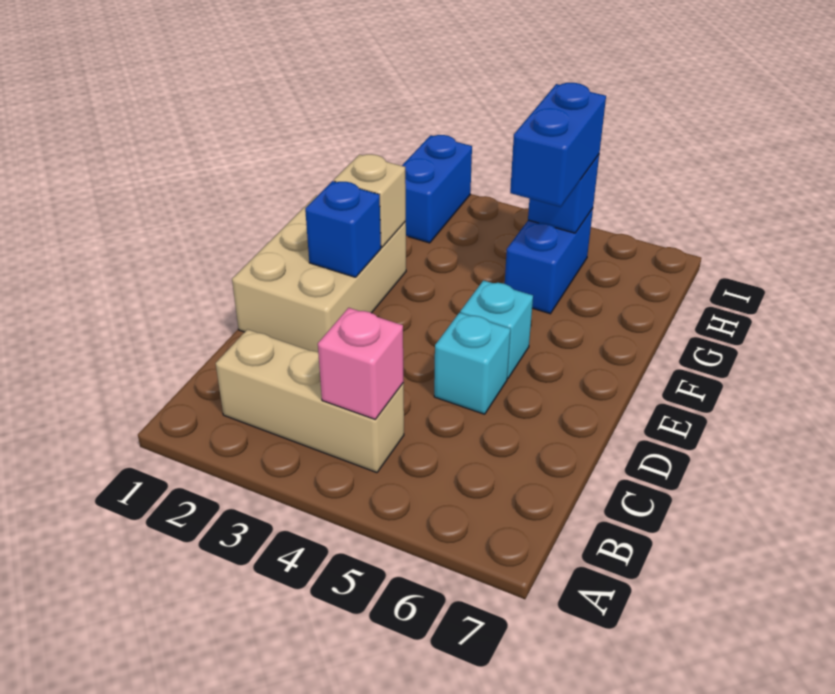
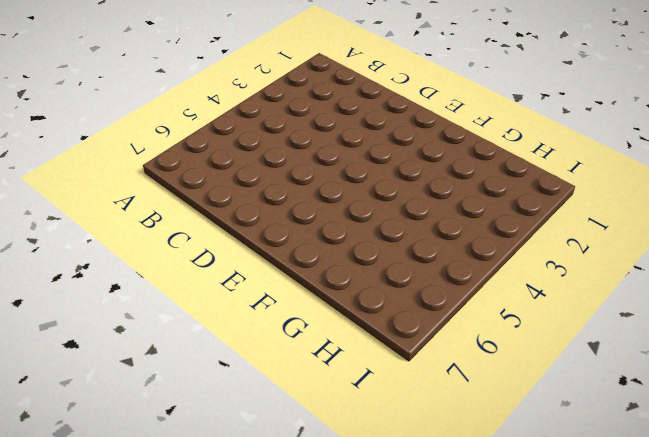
none -> tan 1x3 brick [216,329,404,473]
none -> tan 2x3 brick [232,195,406,352]

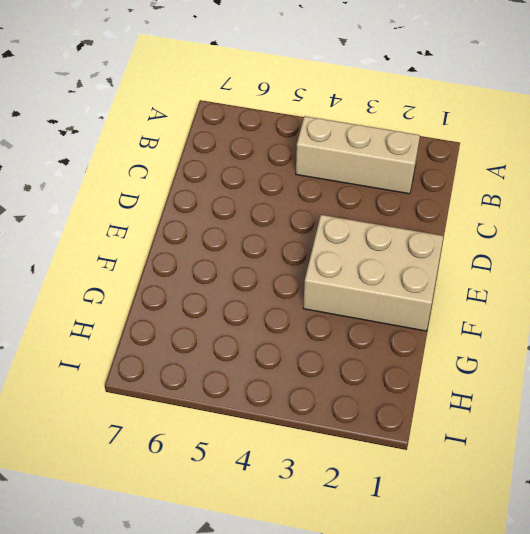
tan 2x3 brick [303,215,443,331] -> tan 2x3 brick turned to [232,195,406,352]
none -> cyan 1x1 brick [434,313,510,414]
none -> cyan 1x1 brick [460,280,533,379]

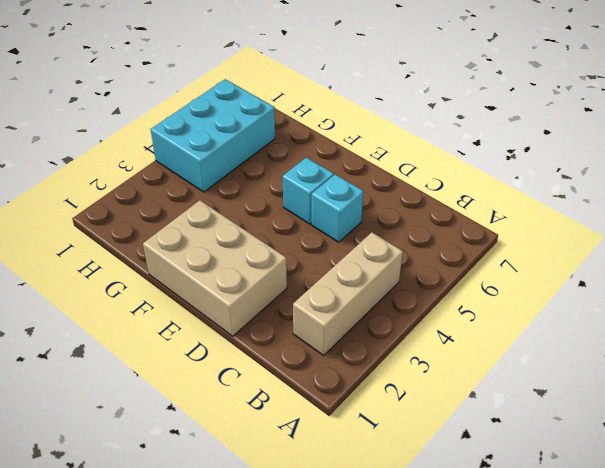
cyan 2x3 brick [151,79,275,192] -> blue 1x2 brick [505,208,593,314]
none -> blue 1x2 brick [402,135,472,243]
none -> pink 1x1 brick [318,308,404,419]

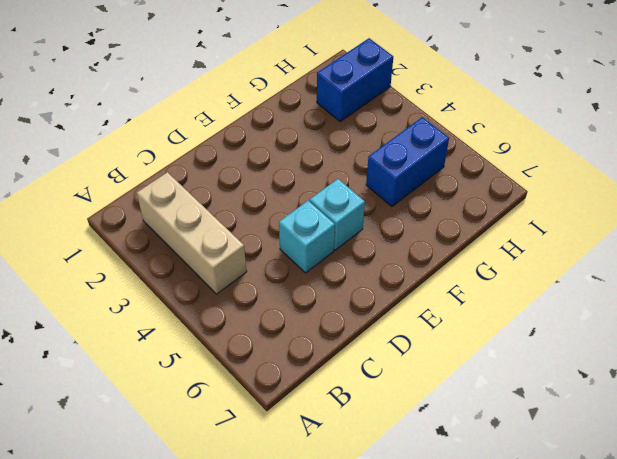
none -> tan 2x3 brick [232,195,406,352]
none -> pink 1x1 brick [318,308,404,419]

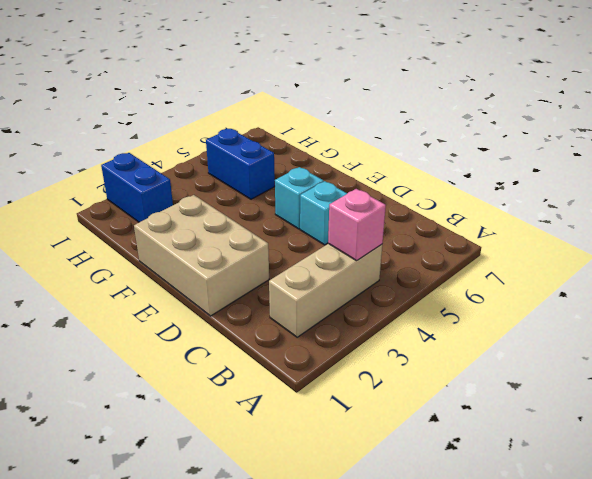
none -> blue 1x1 brick [305,181,381,277]
none -> tan 1x1 brick [334,154,406,247]

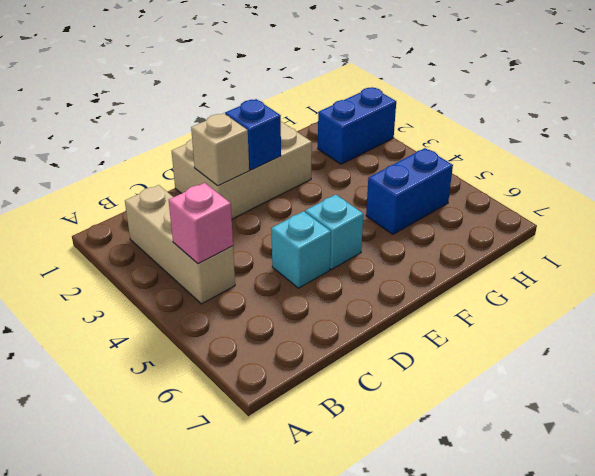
tan 1x1 brick [191,113,249,186] -> tan 1x1 brick moved to [334,154,406,247]
none -> blue 1x1 brick [528,155,599,233]
none -> blue 1x2 brick [510,83,606,207]

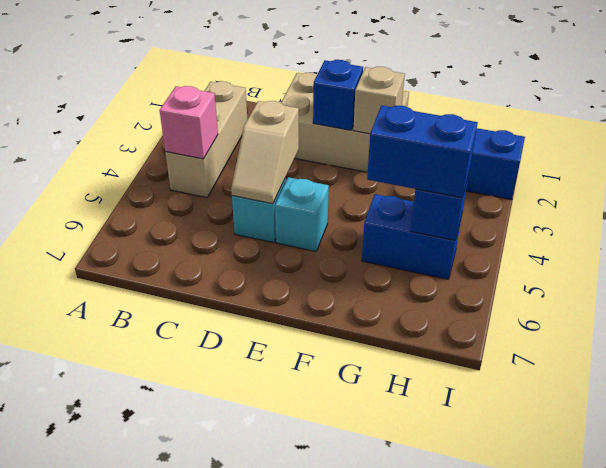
tan 1x2 slope [231,101,299,204] -> none

